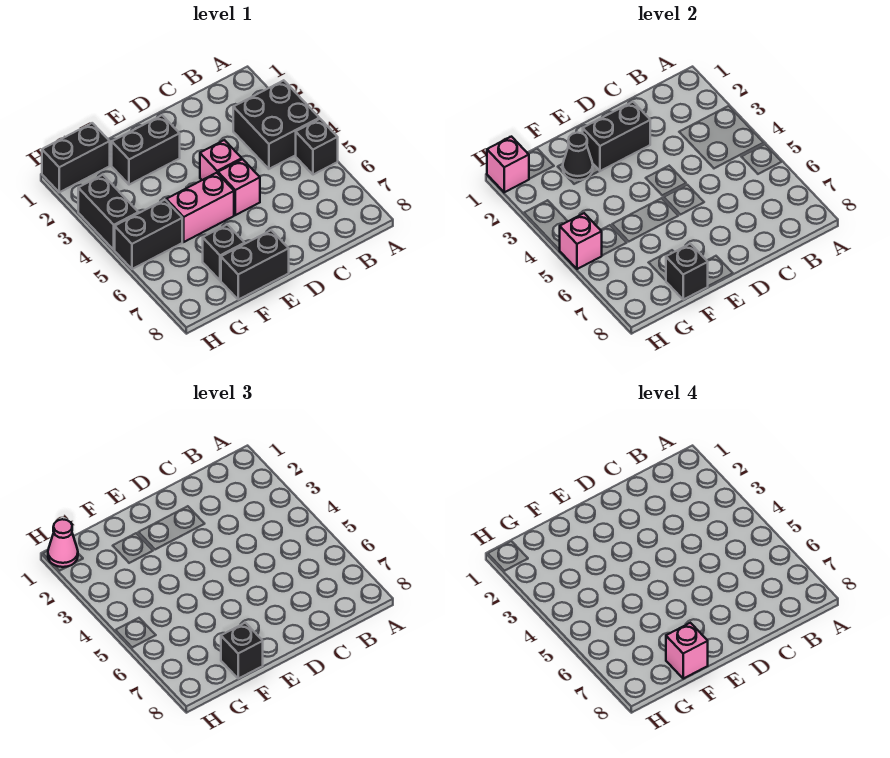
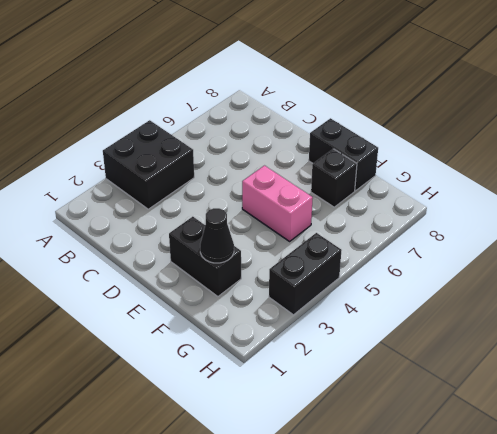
none -> black 1x1 brick [296,119,338,175]
none -> pink 1x1 brick [200,140,242,180]
none -> pink 1x1 brick [218,159,260,215]

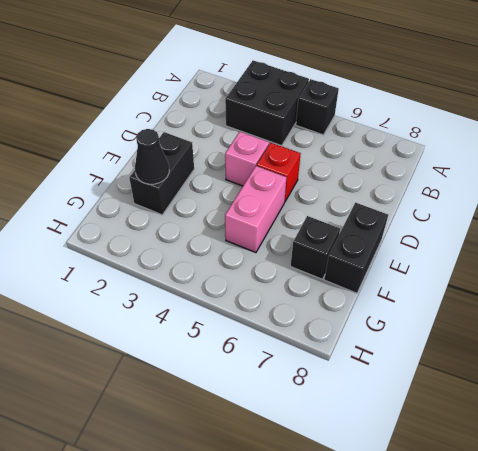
red 1x1 brick [257,143,301,201] -> pink 1x1 brick [218,159,260,215]
none -> black 1x2 brick [42,123,110,192]
none -> black 1x2 brick [115,200,182,269]
none -> black 1x2 brick [78,175,138,250]

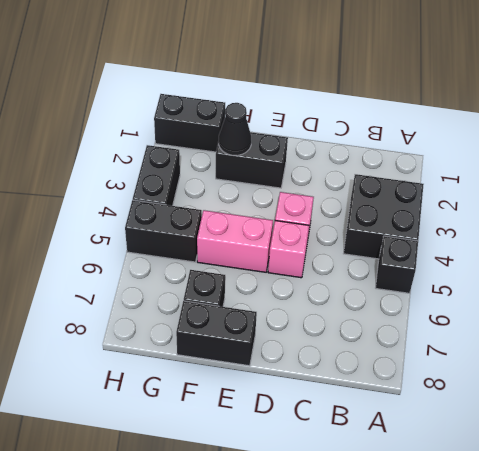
none -> black 1x2 brick [583,102,650,171]
none -> black 1x1 brick [666,244,708,300]
none -> pink 1x1 brick [487,137,529,192]

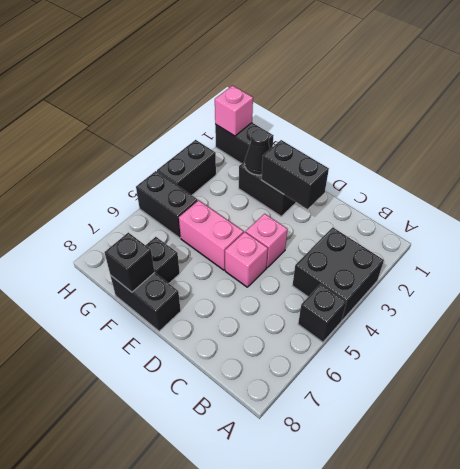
none -> pink 1x1 brick [560,213,602,269]
none -> black 1x1 brick [221,623,263,679]
none -> pink 1x1 cone [48,519,78,567]

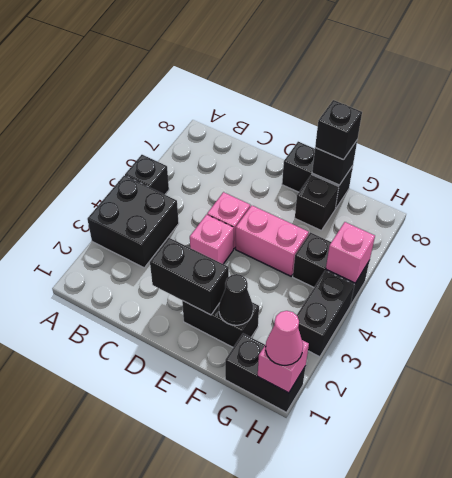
none -> pink 1x1 brick [666,623,708,679]

